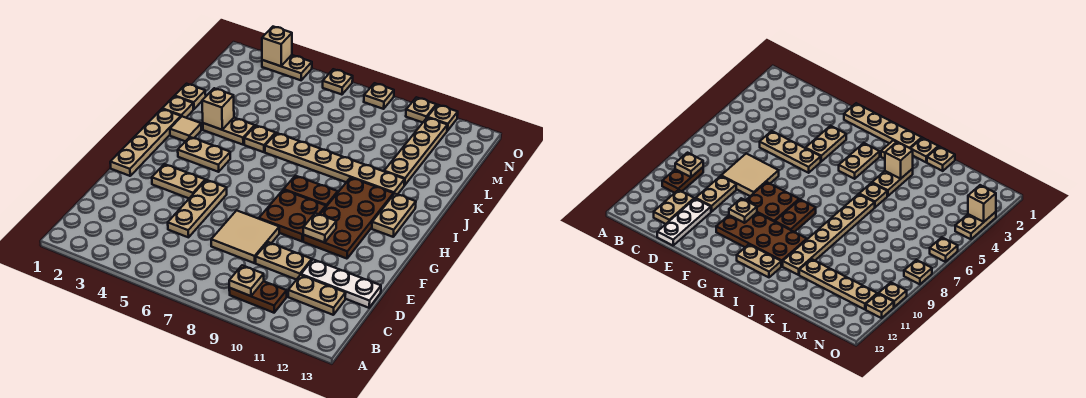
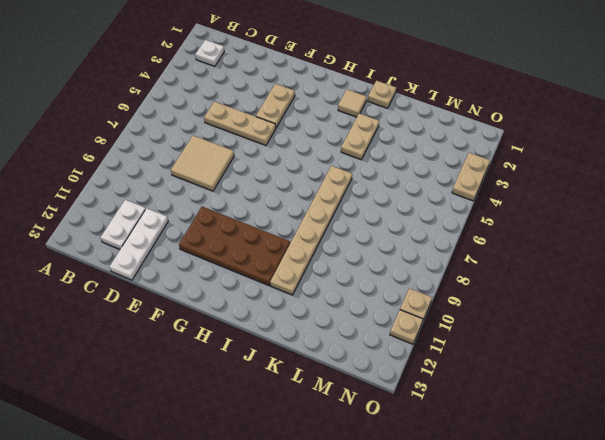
white 1x1 plate [195,40,224,66] -> none
white 1x2 plate [101,200,146,249] -> tan 1x2 plate [288,275,346,315]
none -> brown 1x2 plate [229,281,287,313]
none -> tan 1x2 plate [256,242,312,280]
none -> tan 1x4 plate [110,109,181,176]

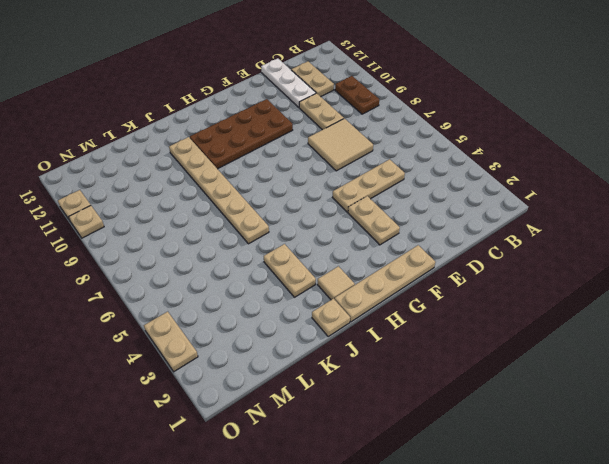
none -> brown 2x2 plate [259,190,326,241]
none -> tan 1x2 plate [178,137,230,172]
none -> brown 1x2 plate [284,176,338,206]

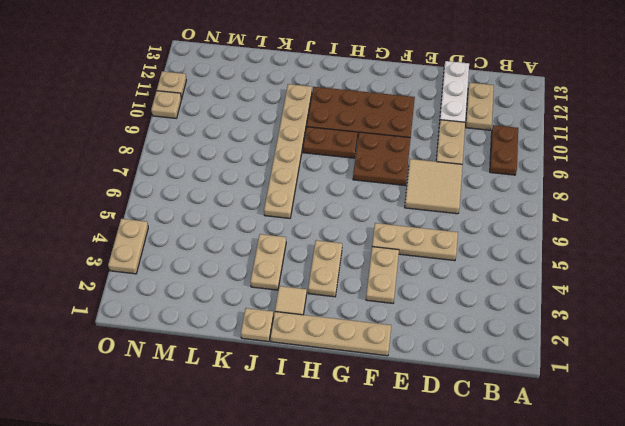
brown 1x2 plate [303,127,358,158] -> brown 1x2 plate turned to [284,176,338,206]
none -> tan 1x2 plate [372,194,416,237]
none -> tan 1x1 plate [244,125,275,152]
none -> tan 1x1 plate [175,84,206,109]

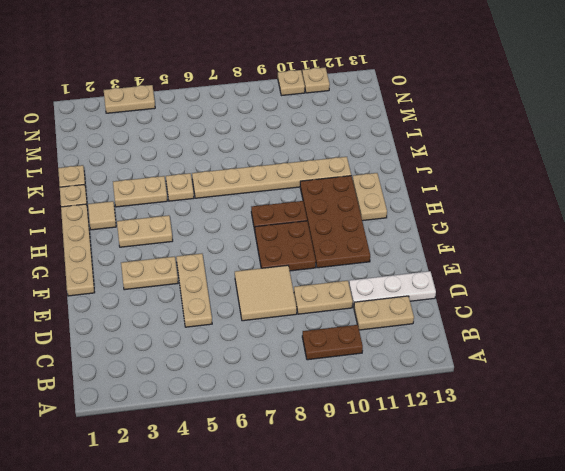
none -> tan 1x4 plate [384,118,447,185]
none -> tan 1x1 plate [323,69,353,95]
none -> tan 1x1 plate [364,83,394,109]

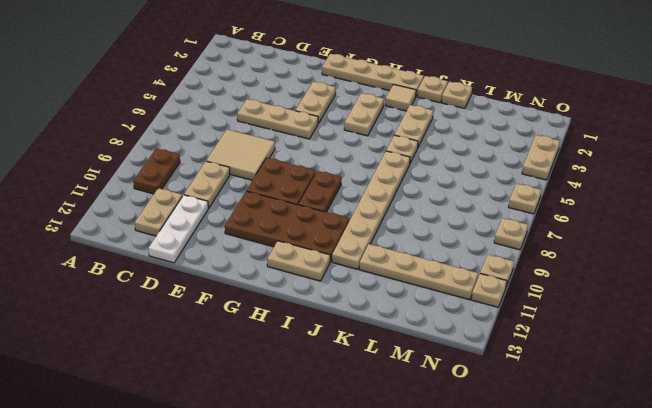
none -> tan 1x1 plate [229,265,264,296]
none -> tan 1x1 plate [303,213,336,243]
none -> tan 1x1 brick [202,88,234,130]

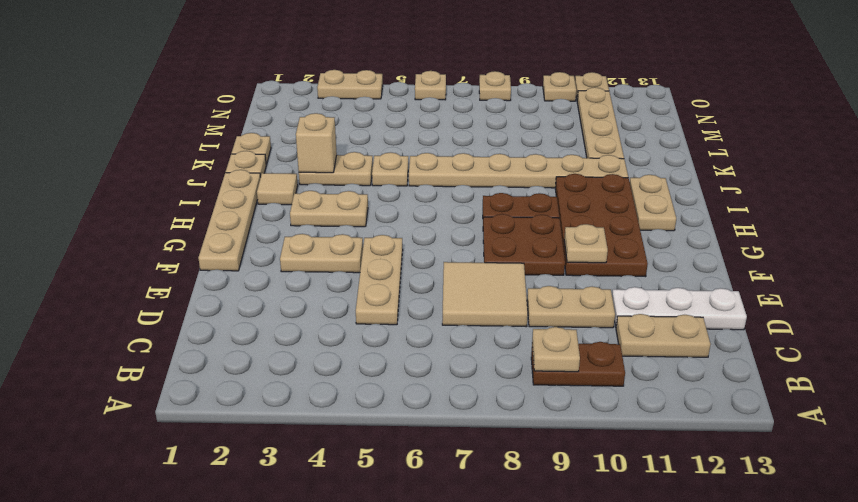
none -> tan 1x1 brick [262,27,292,66]

